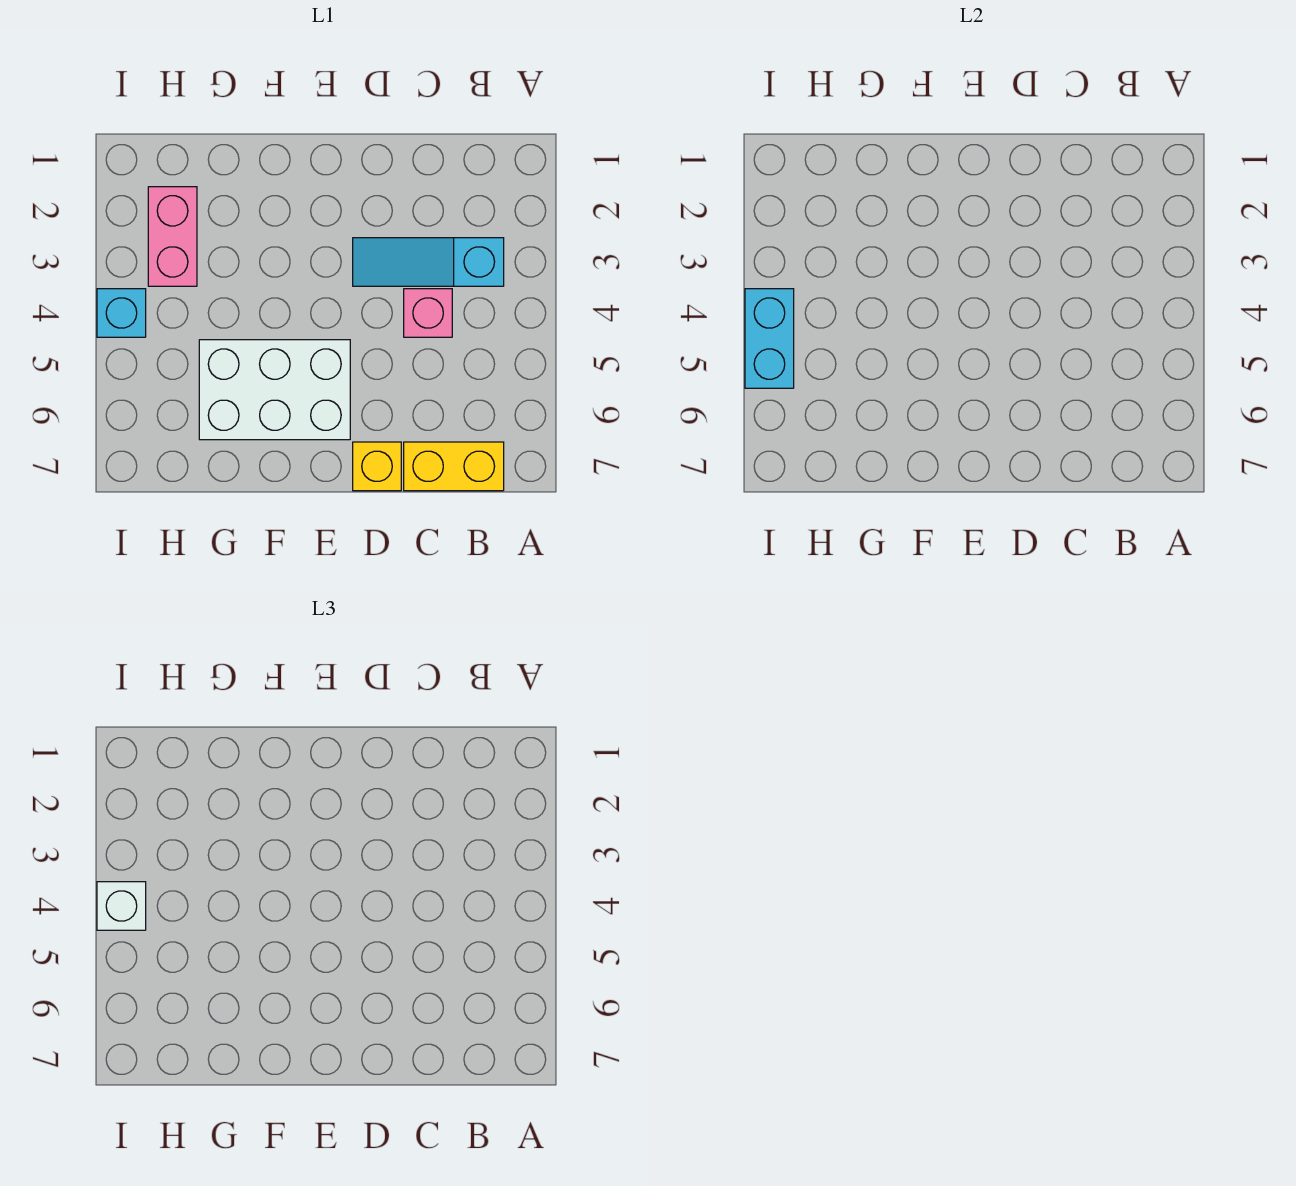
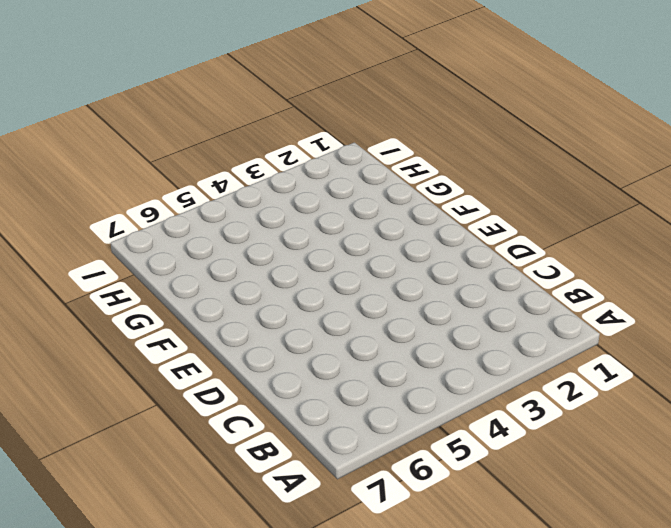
none -> cyan 1x3 slope [353,238,504,286]
none -> yellow 1x2 brick [404,442,504,491]

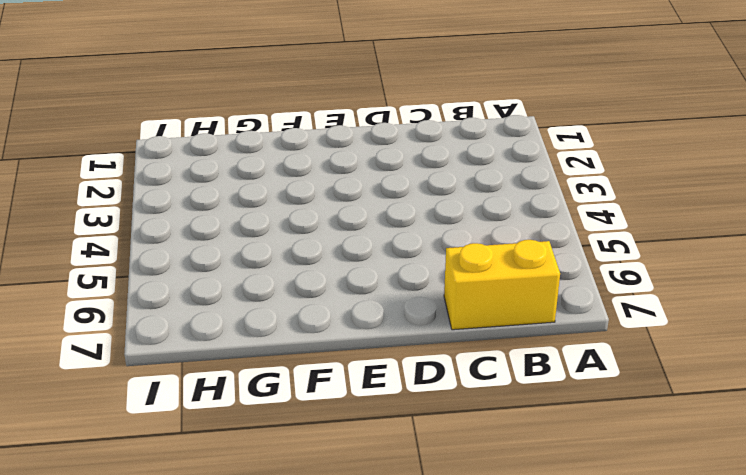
none -> cyan 1x3 slope [353,238,504,286]
none -> pink 1x1 brick [404,289,452,337]

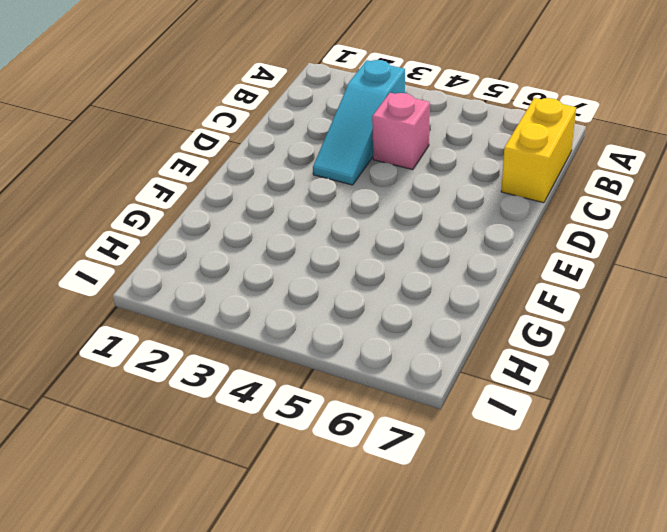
none -> yellow 1x1 brick [353,442,401,491]
none -> white 2x3 brick [199,340,350,440]

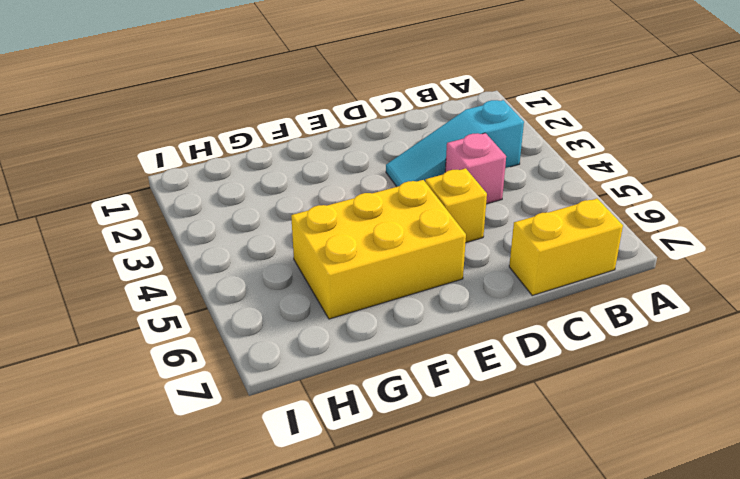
yellow 1x1 brick [425,168,487,243] -> yellow 1x1 brick moved to [353,442,401,491]
yellow 2x3 brick [291,180,466,319] -> white 2x3 brick [199,340,350,440]
none -> pink 1x2 brick [148,187,197,286]
none -> cyan 1x1 brick [97,289,146,337]

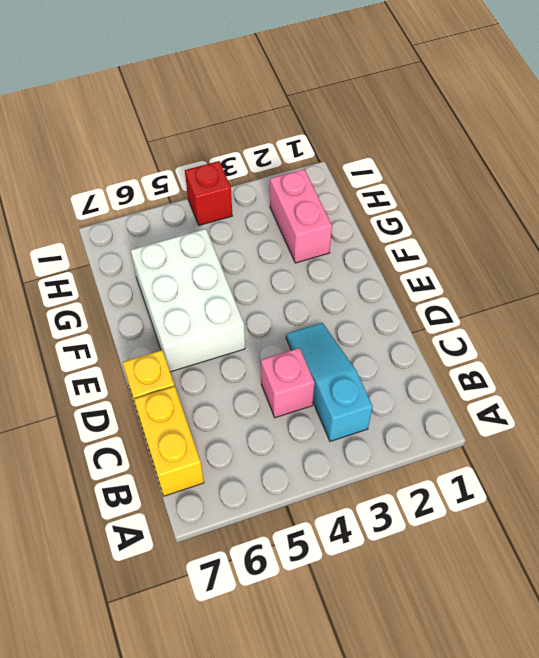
pink 1x2 brick [270,169,332,263] -> pink 1x2 brick turned to [148,187,197,286]
red 1x1 brick [185,161,232,225] -> cyan 1x1 brick [97,289,146,337]
none -> cyan 1x2 brick [745,289,794,388]
none -> white 1x1 brick [97,882,146,930]

